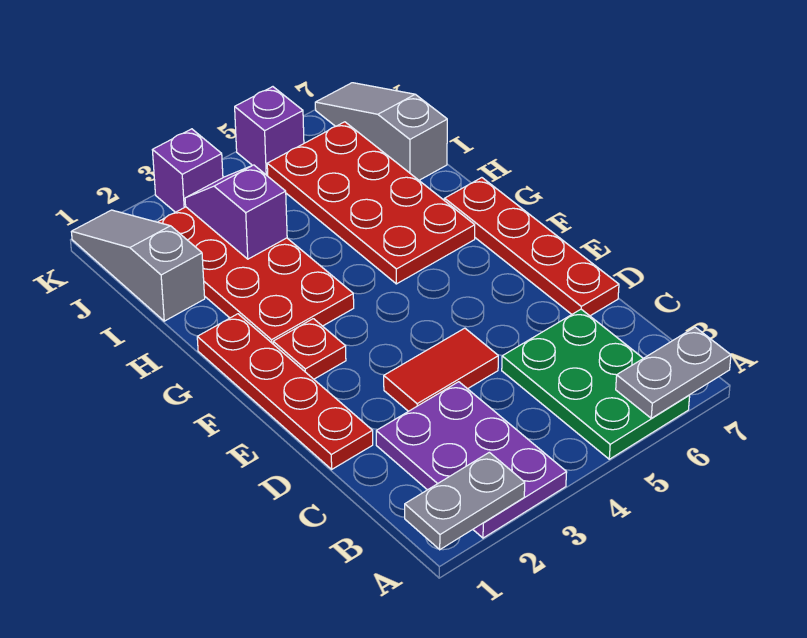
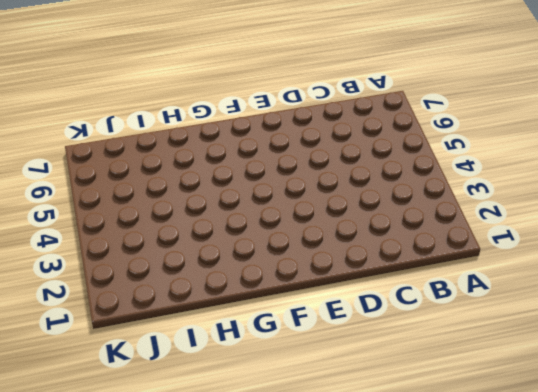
none -> purple 2x3 plate [376,382,567,538]
none -> green 2x3 plate [502,309,690,459]
none -> red 1x4 plate [197,314,373,469]

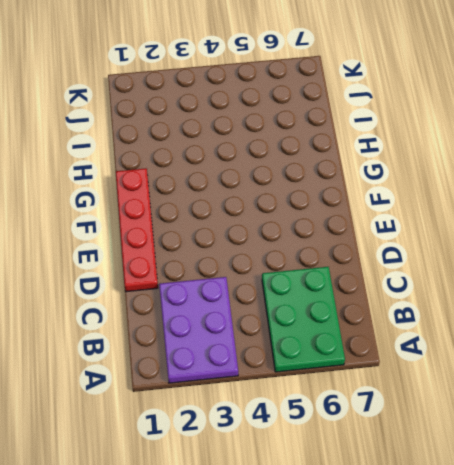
none -> red 1x2 tile [384,328,498,411]
none -> red 1x4 plate [445,178,619,316]
none -> red 1x1 plate [273,319,346,379]

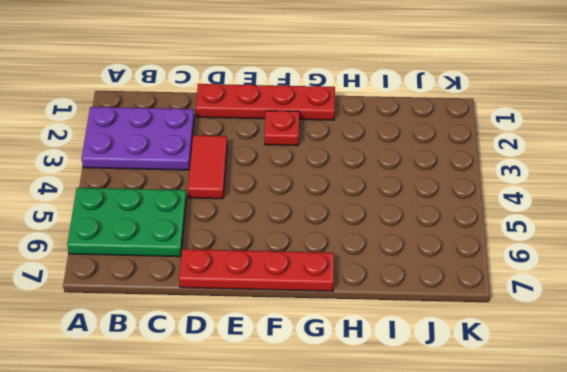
none -> red 2x4 plate [158,207,354,344]
none -> red 2x4 plate [267,122,475,284]
none -> grey 1x3 slope [71,210,205,321]

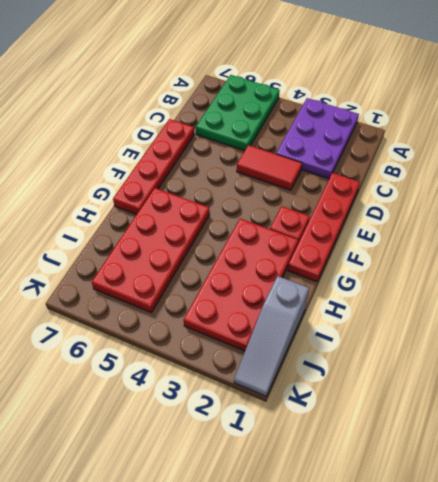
none -> grey 1x3 slope [315,83,447,180]
none -> purple 1x1 brick [153,129,223,212]
none -> purple 1x1 brick [235,87,304,176]

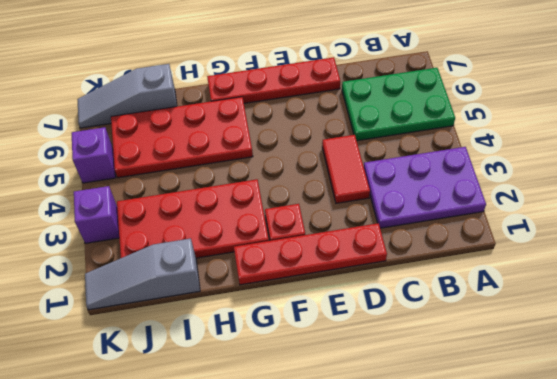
none -> grey 1x2 plate [405,452,525,550]
none -> grey 1x2 plate [616,327,731,418]
none -> purple 1x2 slope [185,165,287,259]

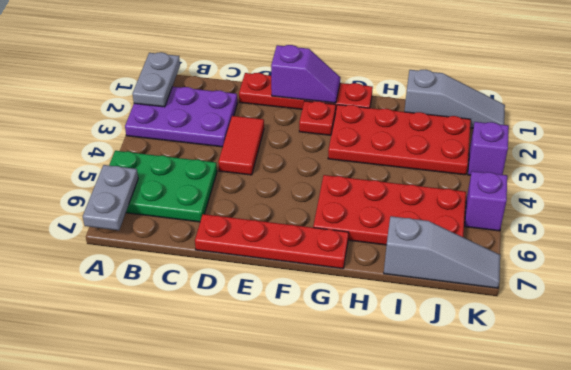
purple 1x2 slope [271,45,340,103] -> purple 1x2 slope moved to [185,165,287,259]

